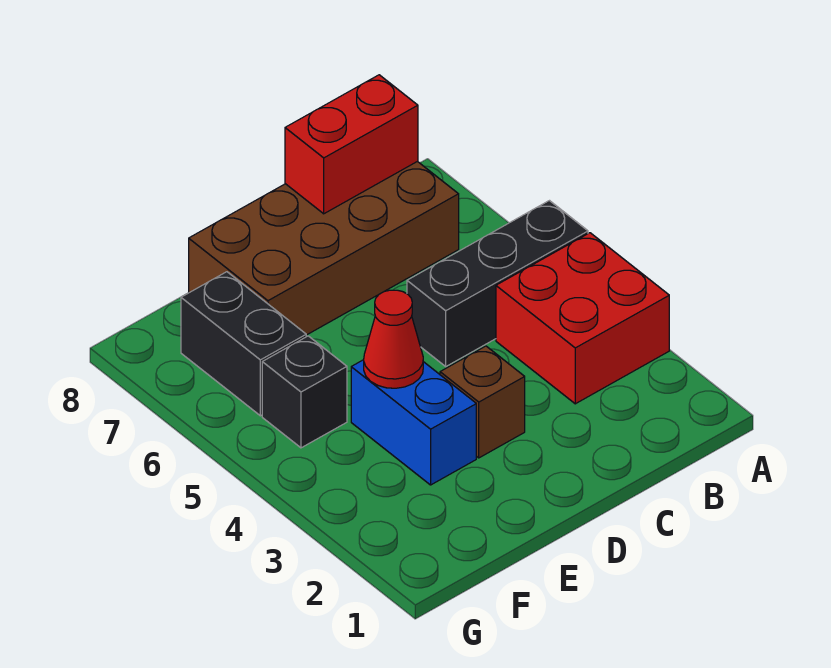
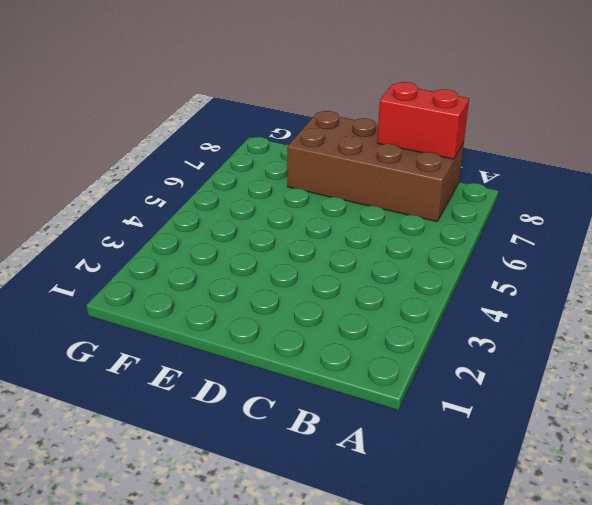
none -> red 2x2 brick [496,233,669,404]
none -> black 1x3 brick [407,201,588,366]

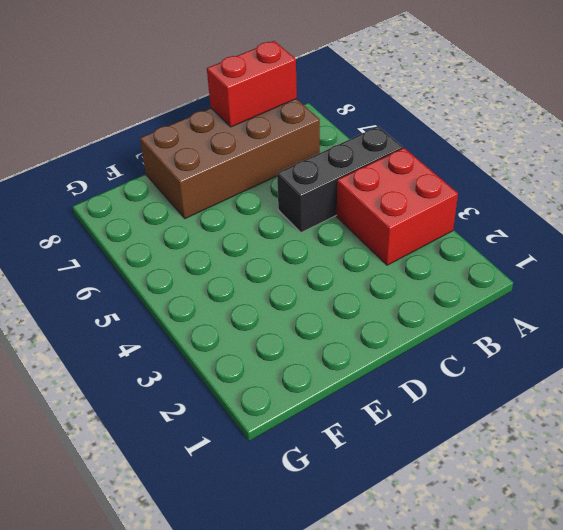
none -> brown 1x1 brick [440,346,525,458]
none -> blue 1x2 brick [351,360,476,485]

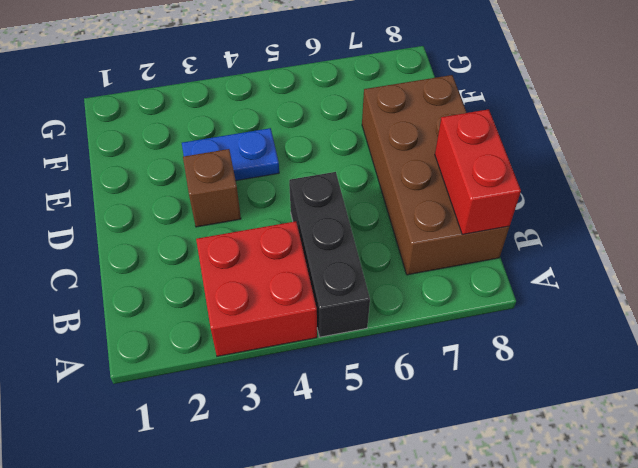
blue 1x2 plate [182,128,279,181] -> blue 1x2 brick [351,360,476,485]
none -> black 1x1 brick [262,336,347,448]
none -> black 1x2 brick [181,272,306,416]

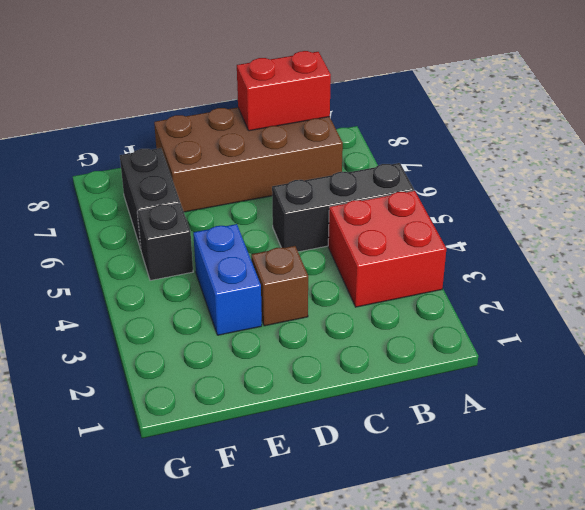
none -> red 1x1 cone [364,290,423,388]

